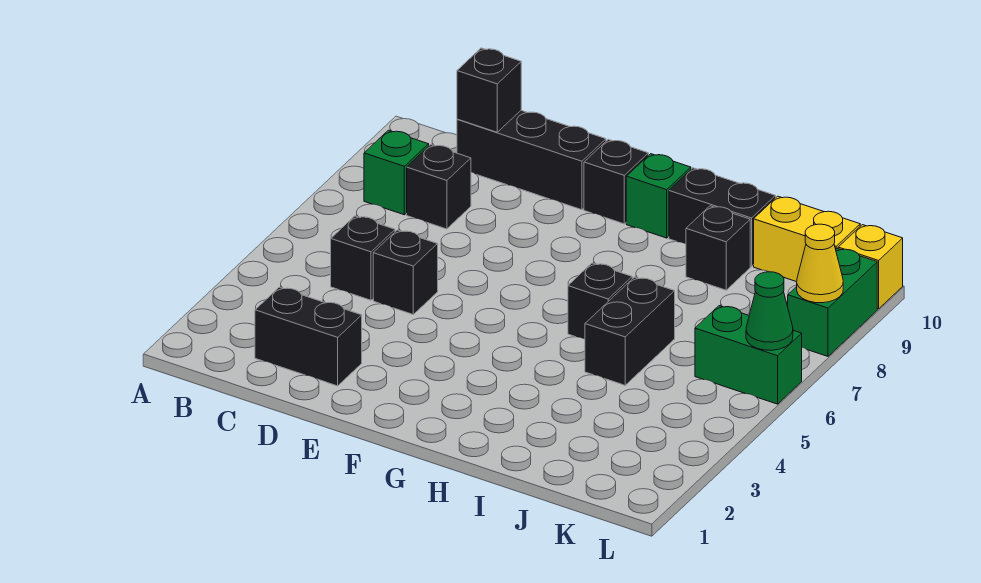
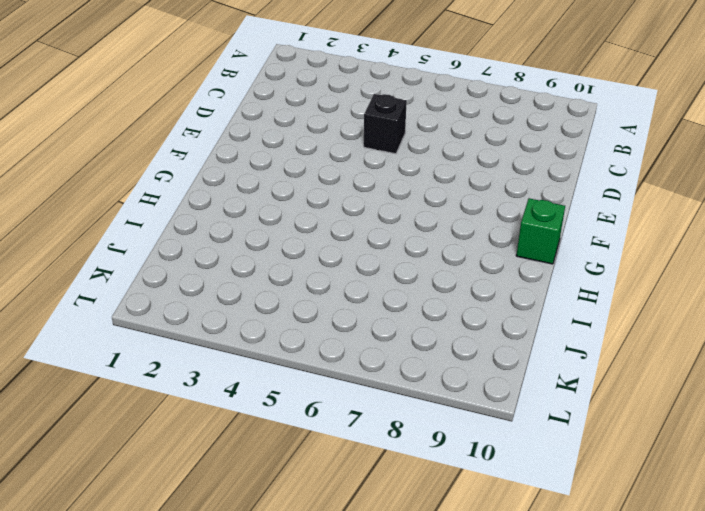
none -> green 1x1 brick [364,130,429,215]
none -> black 1x2 brick [255,287,362,386]
none -> black 1x1 brick [331,216,395,300]

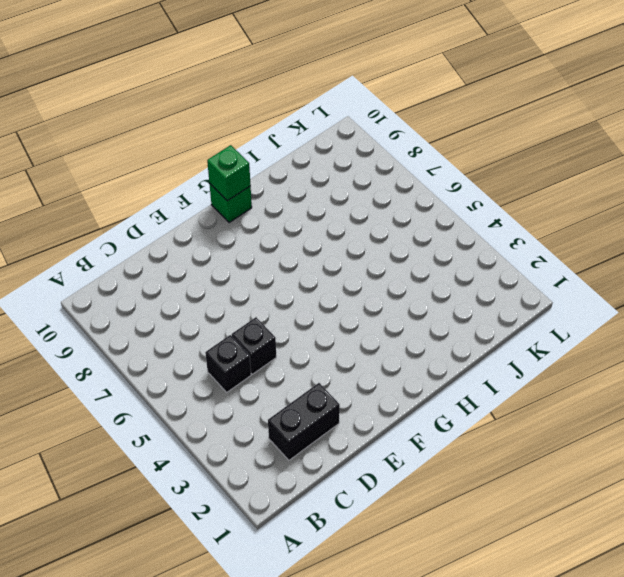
green 1x1 brick [207,145,251,201] -> green 1x1 brick moved to [364,130,429,215]
none -> black 1x1 brick [407,145,471,229]
none -> black 1x3 brick [457,110,606,210]
none -> black 1x1 brick [584,140,648,224]

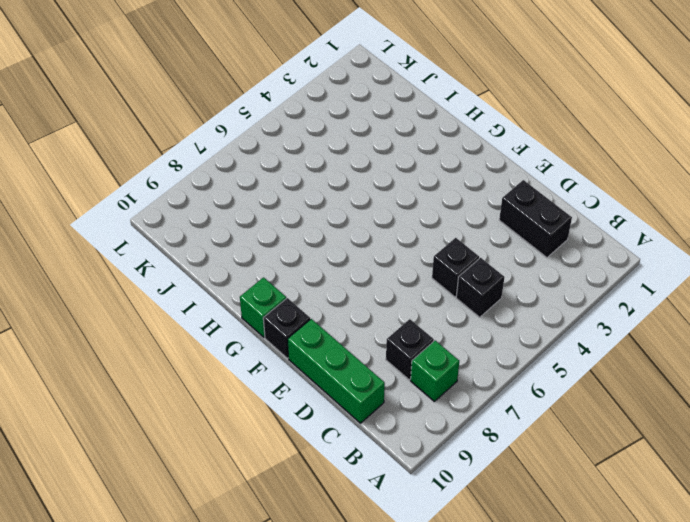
green 1x3 brick [287,319,385,423] -> black 1x3 brick [457,110,606,210]
none -> black 1x1 brick [568,263,632,339]
none -> black 1x2 brick [669,168,776,266]
none -> black 1x2 brick [585,277,675,385]

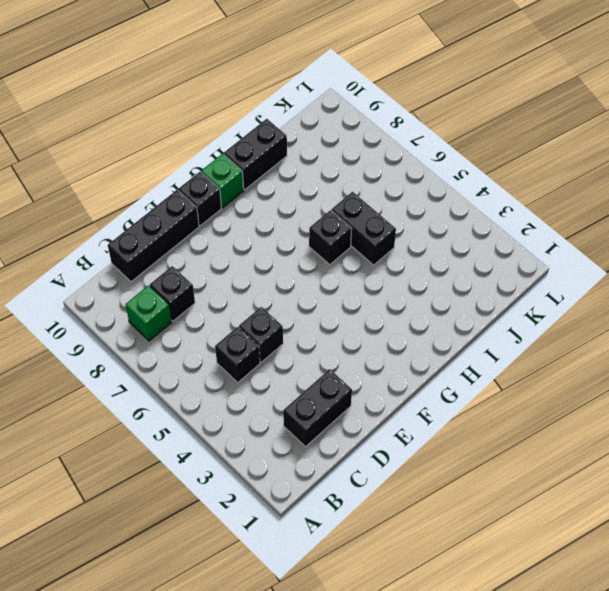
none -> black 1x1 brick [686,206,750,290]
none -> yellow 1x2 brick [754,196,860,282]
none -> green 1x2 brick [695,306,802,404]

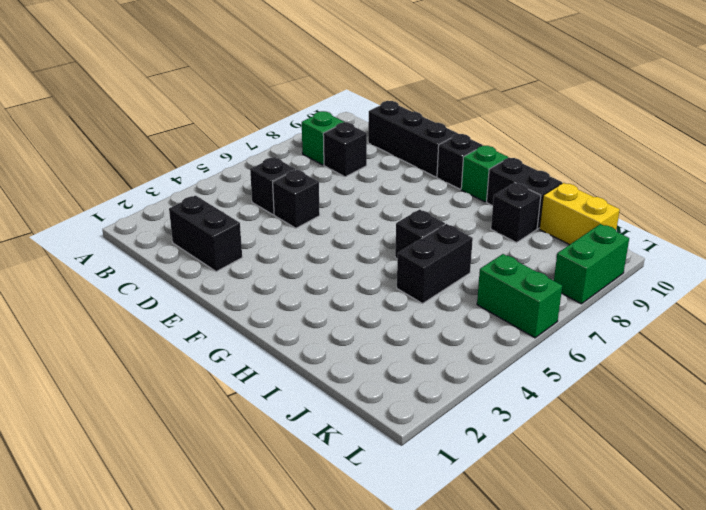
none -> yellow 1x1 brick [838,225,903,309]
none -> black 1x1 brick [457,48,521,132]
none -> green 1x1 cone [746,272,793,350]

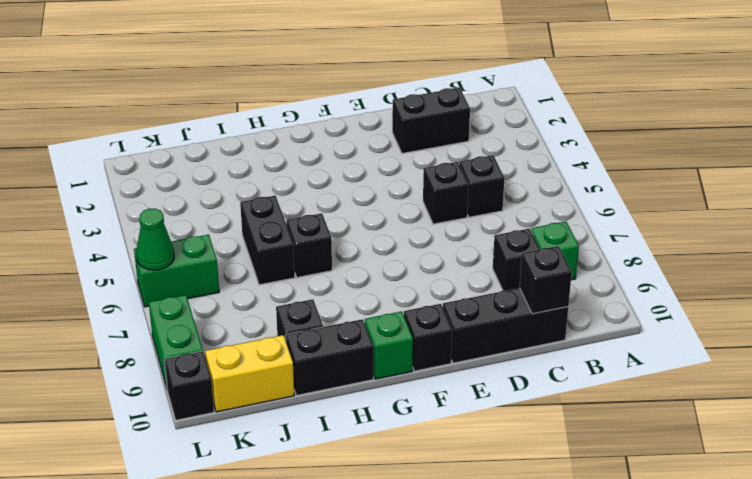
black 1x1 brick [164,351,214,420] -> yellow 1x1 brick [838,225,903,309]
none -> yellow 1x1 cone [797,224,843,303]

